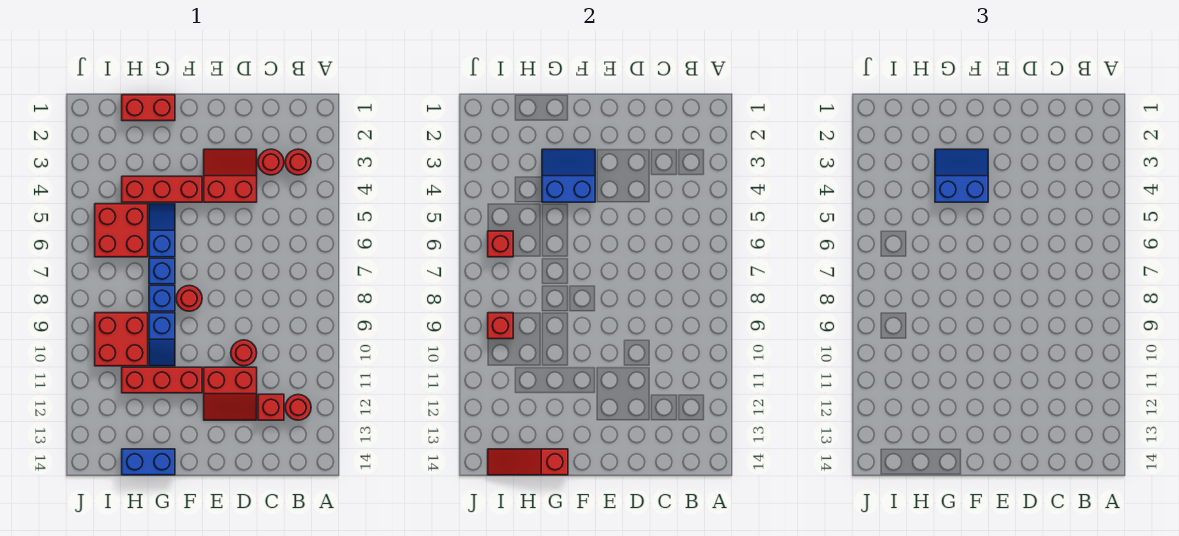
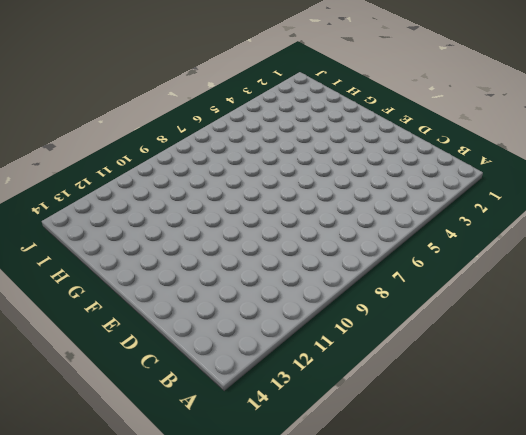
none -> red 1x1 round brick [285,149,311,175]
none -> red 1x1 round brick [285,394,311,420]
none -> red 1x1 round brick [258,149,284,175]

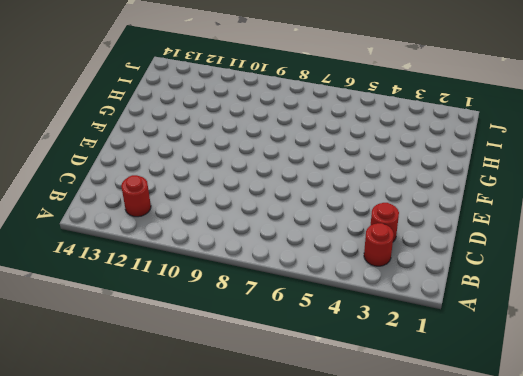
none -> red 1x1 brick [258,394,284,420]
none -> red 2x2 slope [204,149,257,202]
none -> red 1x1 round brick [231,340,257,366]

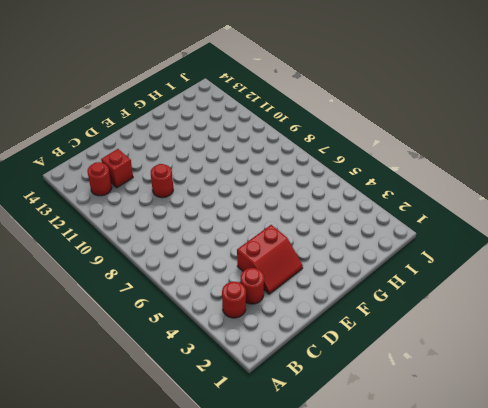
none -> red 2x2 slope [204,367,257,420]
none -> red 1x3 brick [122,176,202,202]
none -> red 1x1 round brick [176,285,202,311]

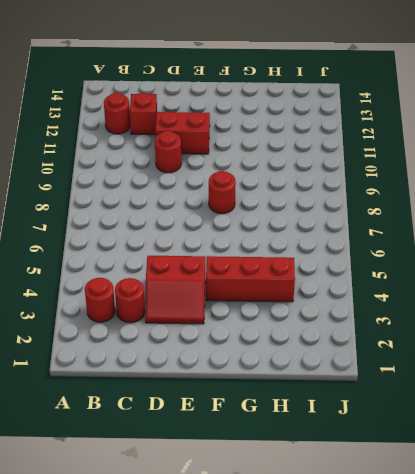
none -> red 1x3 brick [122,367,202,393]
none -> red 1x2 brick [122,95,175,121]
none -> blue 1x2 slope [149,204,175,257]

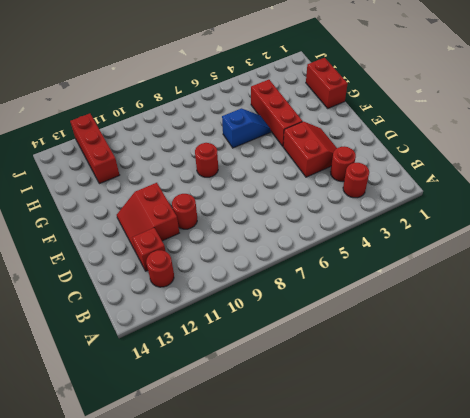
red 1x3 brick [70,114,119,184] -> red 1x3 brick moved to [122,367,202,393]
none -> blue 1x1 brick [149,258,175,284]
none -> blue 1x1 brick [149,285,175,311]
none -> blue 1x2 slope [149,313,175,366]

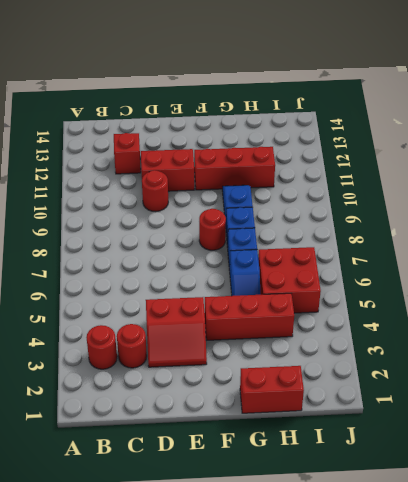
none -> red 1x1 round brick [285,394,311,420]
none -> blue 1x2 brick [122,449,175,475]
none -> red 2x2 brick [95,313,148,366]

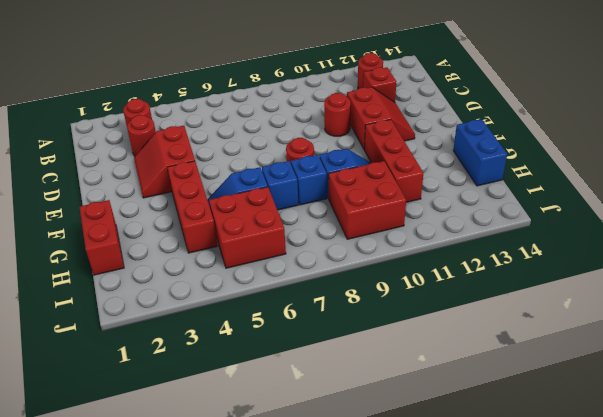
none -> blue 2x2 slope [542,149,595,202]
none -> red 1x3 slope [488,449,568,475]
none -> red 1x1 brick [488,231,513,257]

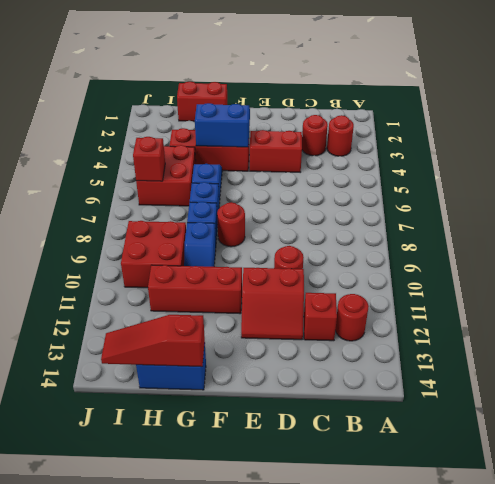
none -> red 1x1 brick [488,313,513,339]
none -> blue 2x2 slope [935,149,988,202]

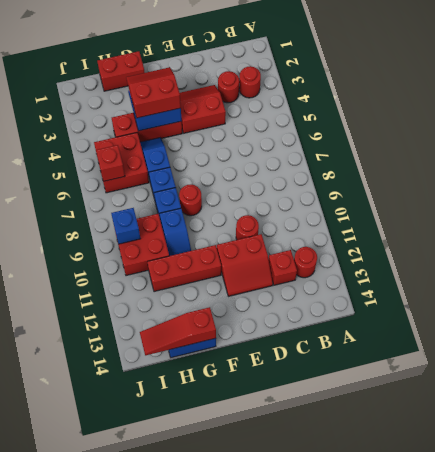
red 2x2 slope [126,67,181,118] -> blue 2x2 slope [935,149,988,202]
blue 1x1 brick [111,208,140,244] -> red 1x1 brick [488,313,513,339]

